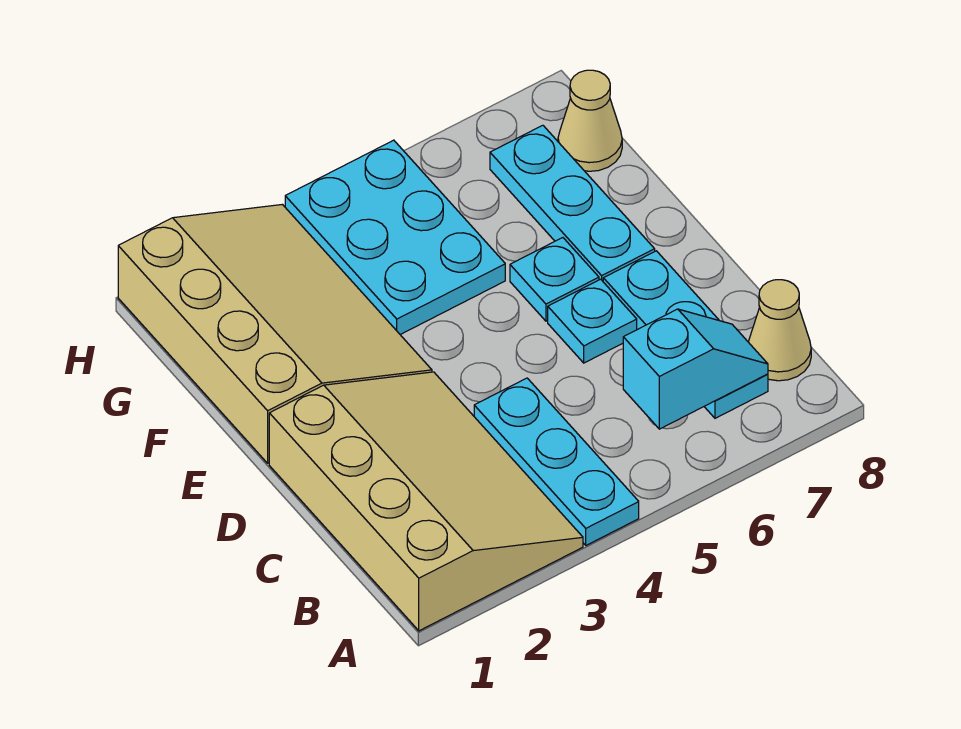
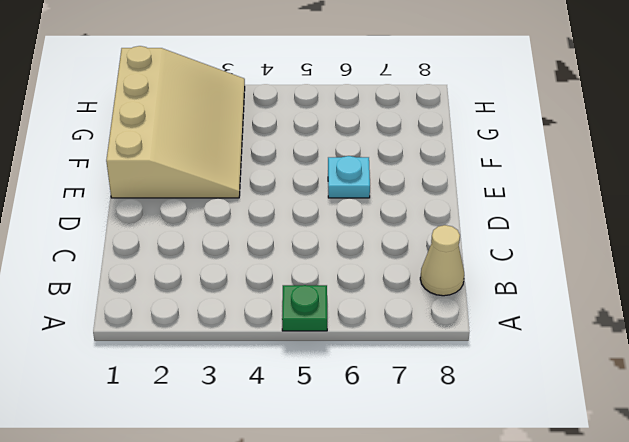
green 1x1 plate [282,285,327,331] -> none
none -> tan 3x4 slope [269,372,583,631]
none -> cyan 1x3 plate [474,378,639,545]

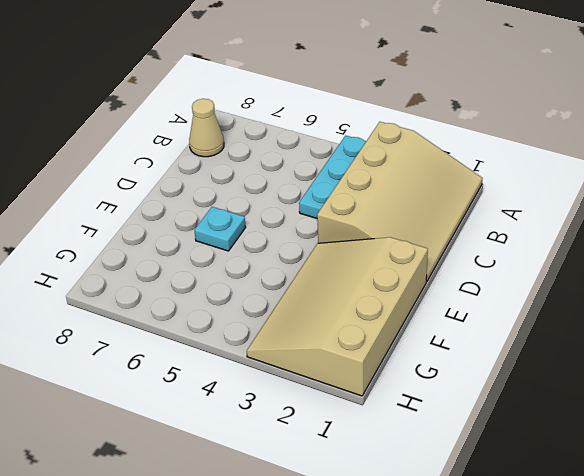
tan 3x4 slope [317,122,483,282] -> tan 3x4 slope turned to [269,372,583,631]
none -> cyan 1x3 plate [603,251,768,418]
none -> cyan 1x1 plate [548,279,637,363]

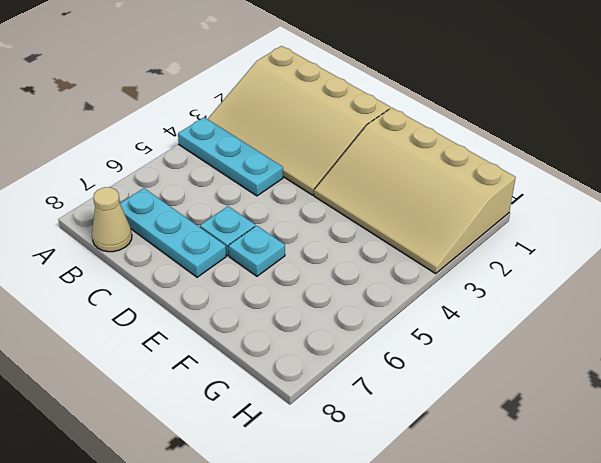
none -> cyan 1x3 plate [490,125,655,281]
none -> cyan 2x3 plate [285,140,505,335]

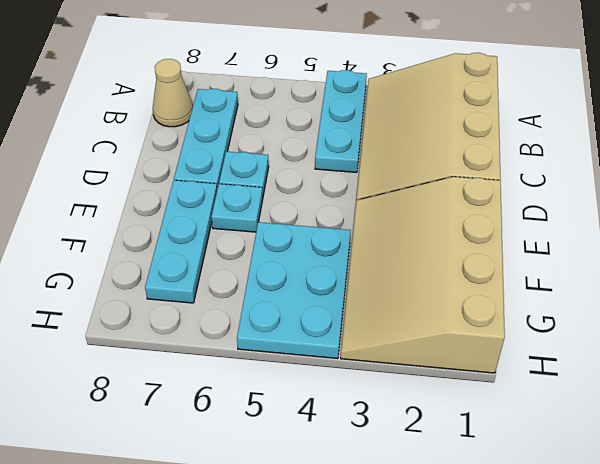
none -> tan 1x1 cone [558,70,622,171]
none -> cyan 1x2 slope [623,309,768,429]

